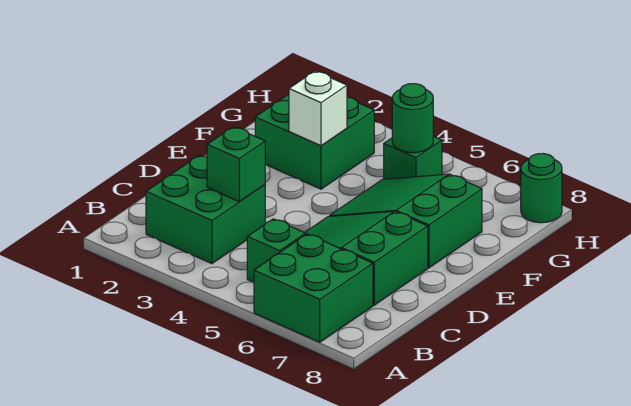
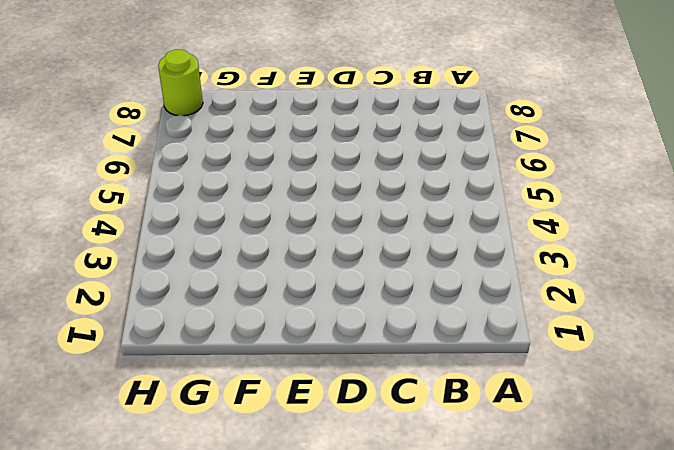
lime 1x1 round brick [158,50,203,116] -> green 1x1 round brick [521,153,562,223]
none -> green 2x2 brick [254,234,373,342]
none -> green 2x2 brick [146,155,265,264]

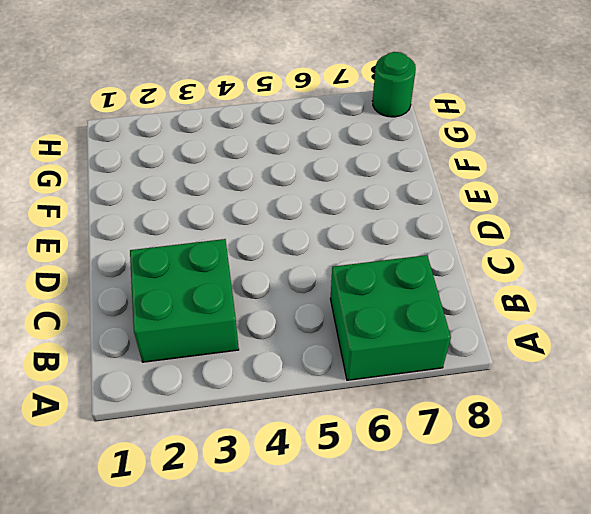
none -> green 1x1 brick [247,219,306,282]
none -> green 2x3 slope [305,211,428,305]

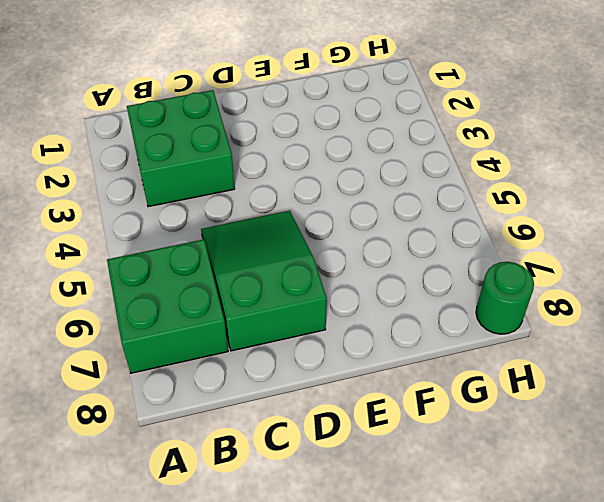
none -> green 1x1 brick [247,219,306,282]
none -> green 2x3 slope [330,174,482,268]

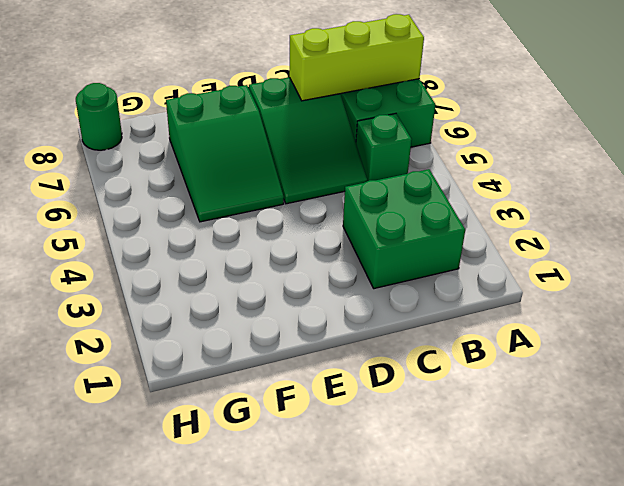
lime 1x3 brick [289,14,424,101] -> none
none -> green 2x2 brick [255,94,374,189]
none -> green 1x1 brick [384,136,442,179]

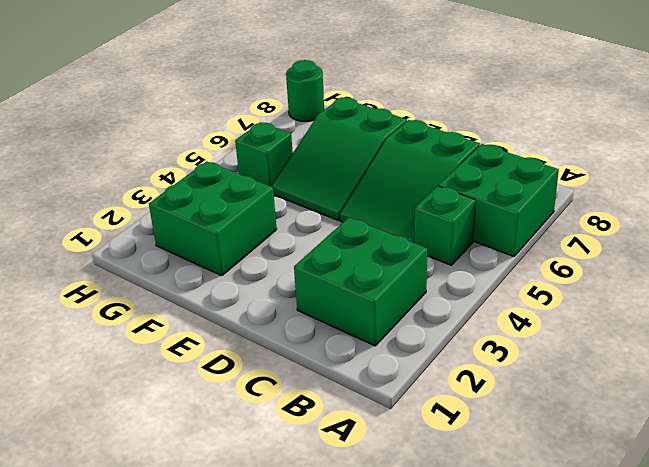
none -> green 1x1 brick [207,127,265,202]
none -> white 1x1 brick [289,71,347,146]

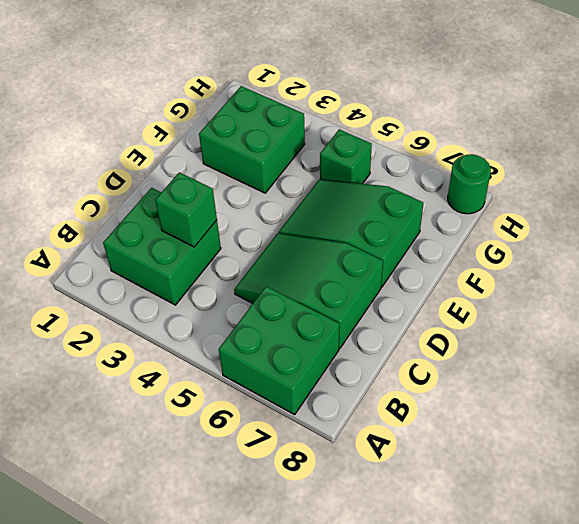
none -> green 1x1 brick [247,219,306,282]
none -> white 1x1 brick [289,71,347,146]

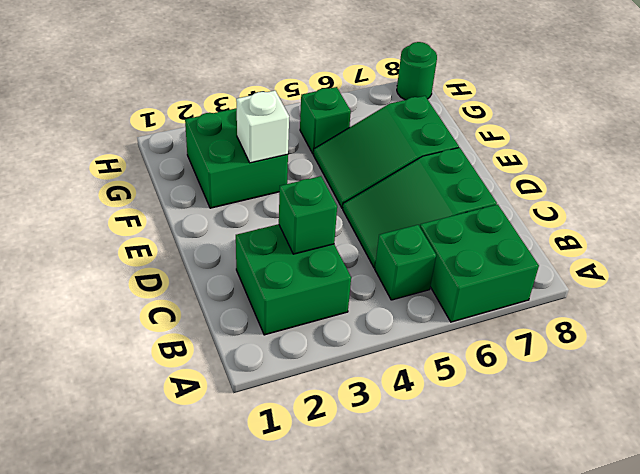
none -> green 1x1 round brick [392,84,433,153]

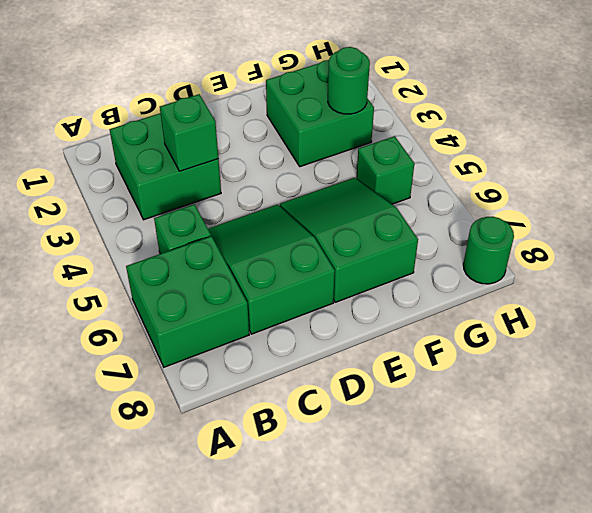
green 1x1 round brick [328,47,370,114] -> green 1x1 round brick moved to [392,84,433,153]
none -> white 1x1 brick [289,71,347,146]

